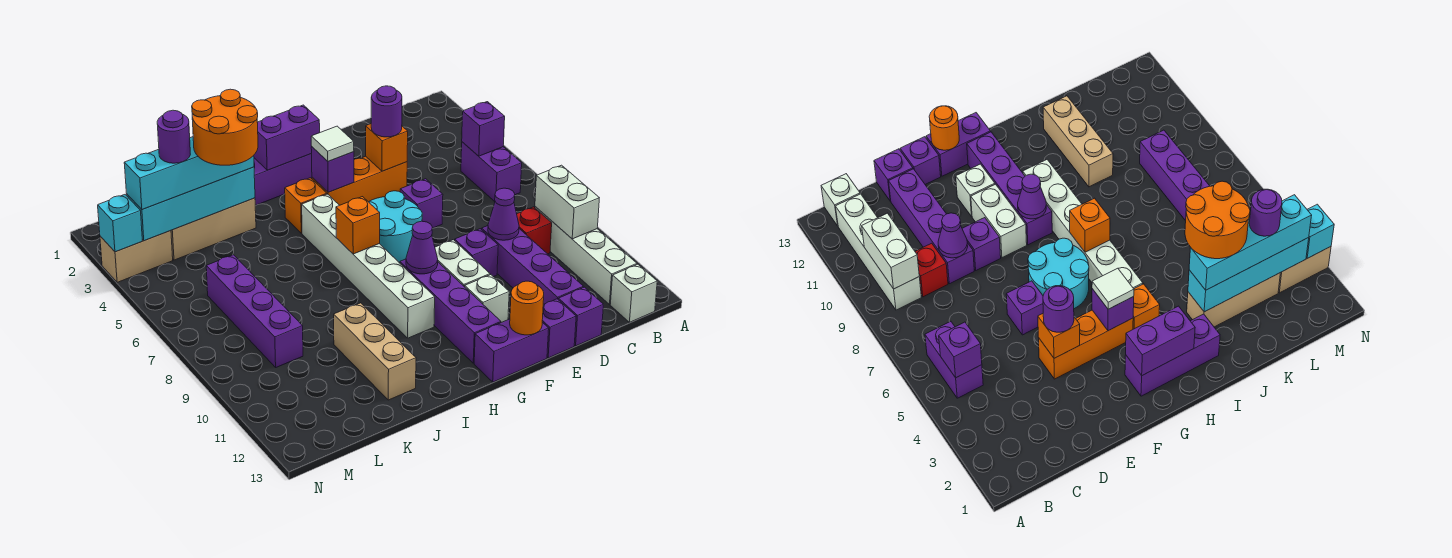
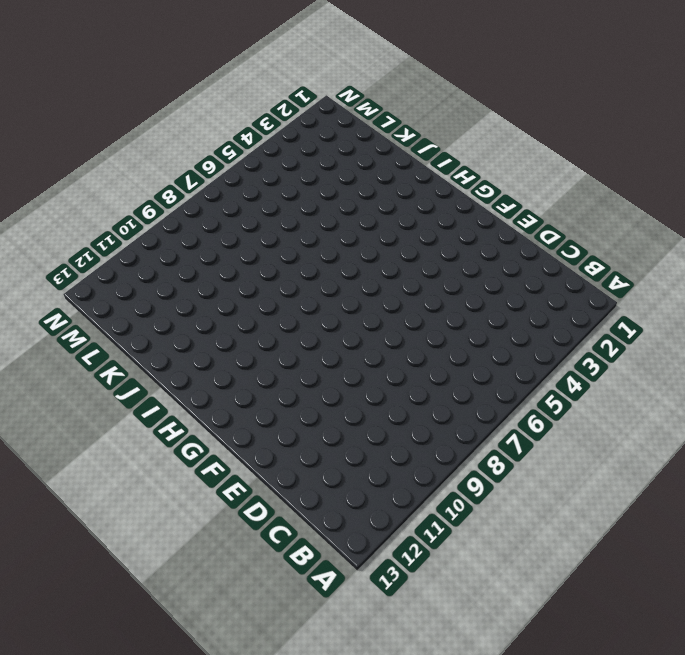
none -> purple 1x2 brick [461,142,522,202]
none -> white 1x4 brick [535,207,637,304]
none -> white 1x1 brick [610,264,657,322]
none -> red 1x1 brick [517,207,552,254]

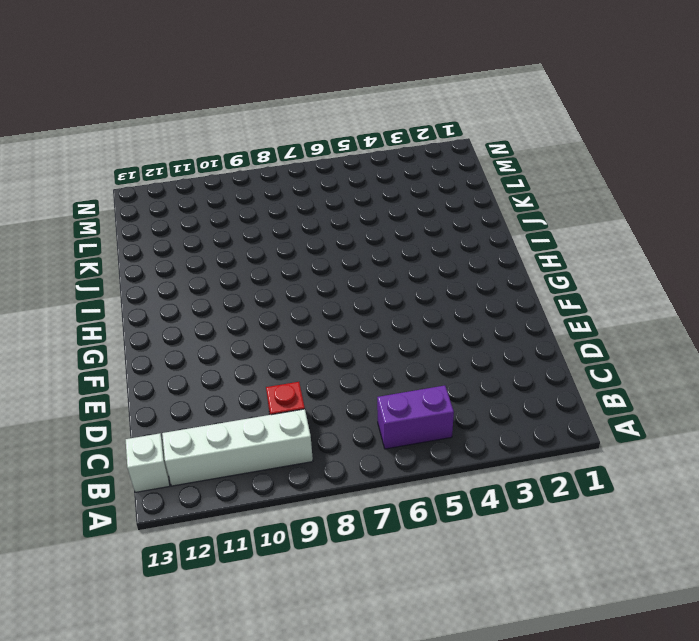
none -> purple 1x4 brick [482,226,583,305]
none -> purple 1x1 brick [558,287,603,346]
none -> orange 1x3 brick [312,156,407,205]
none -> purple 1x1 brick [400,179,443,228]

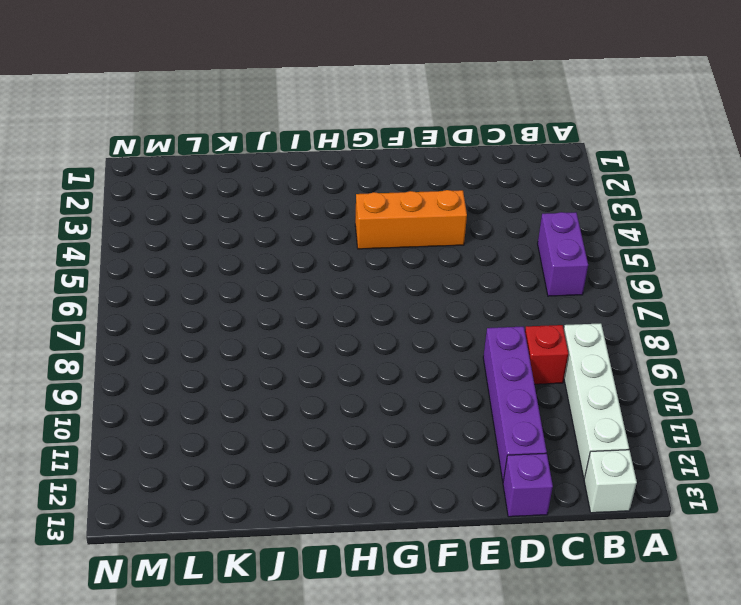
none -> purple 1x1 brick [400,179,443,228]
none -> purple 1x1 brick [455,229,498,277]
none -> purple 1x1 brick [542,299,576,358]
none -> cyan 2x2 round brick [369,191,422,263]

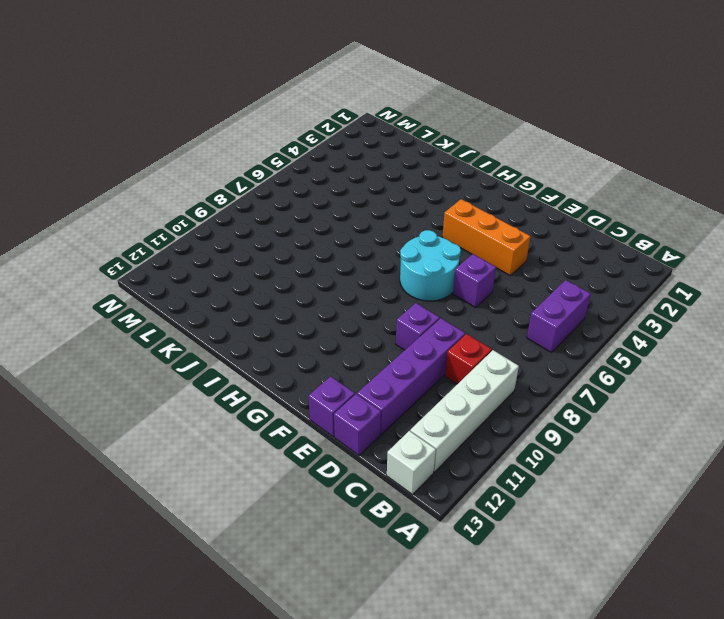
none -> white 1x2 brick [435,240,490,287]
none -> white 1x1 brick [465,275,509,323]
none -> purple 1x2 brick [474,319,549,382]
none -> purple 1x3 brick [254,154,312,205]

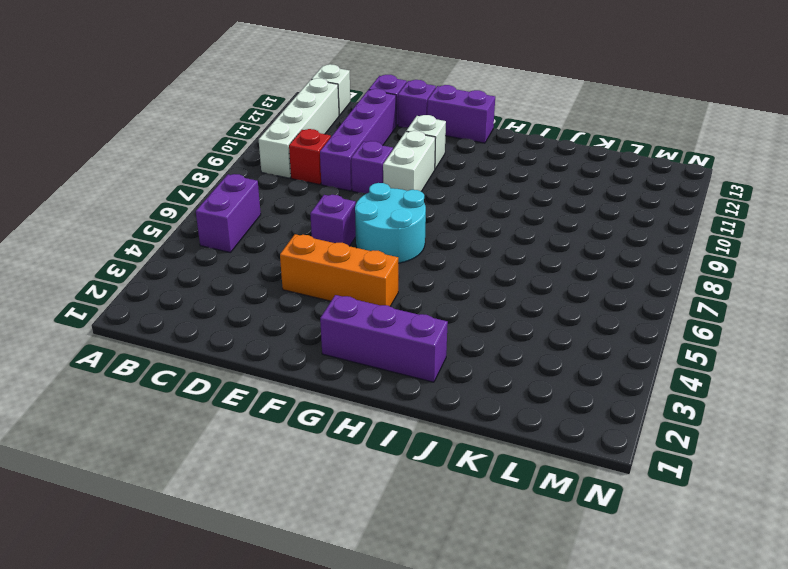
none -> purple 1x4 brick [400,259,501,363]
none -> orange 1x1 brick [285,178,327,233]
none -> white 1x6 brick [302,194,435,338]
none -> tan 1x3 brick [171,198,256,260]

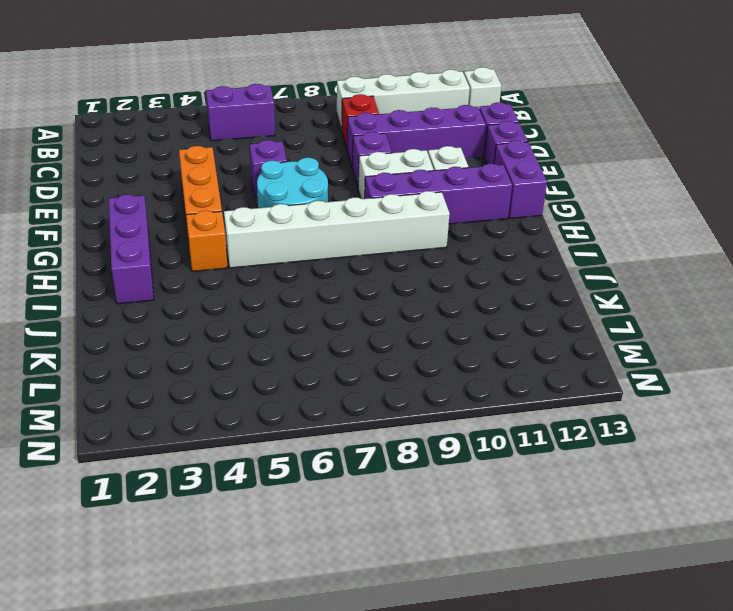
none -> tan 1x3 brick [171,198,256,260]
none -> tan 1x3 brick [334,303,416,400]
none -> purple 1x4 brick [206,255,303,367]
none -> tan 1x2 brick [100,231,173,282]

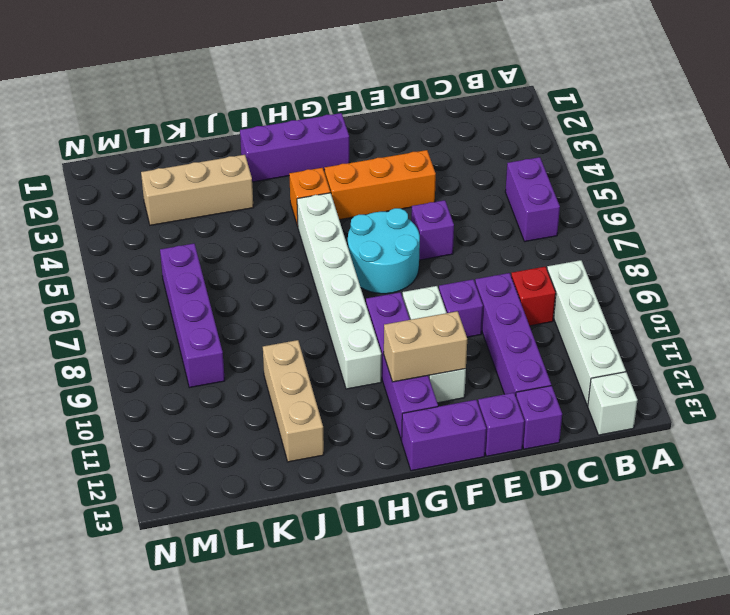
tan 1x2 brick [384,311,467,382] -> tan 1x2 brick moved to [100,231,173,282]
none -> purple 1x1 brick [462,102,505,156]
none -> white 1x2 brick [535,165,599,239]
none -> purple 1x1 cone [488,188,519,240]
none -> orange 1x1 brick [366,124,408,171]

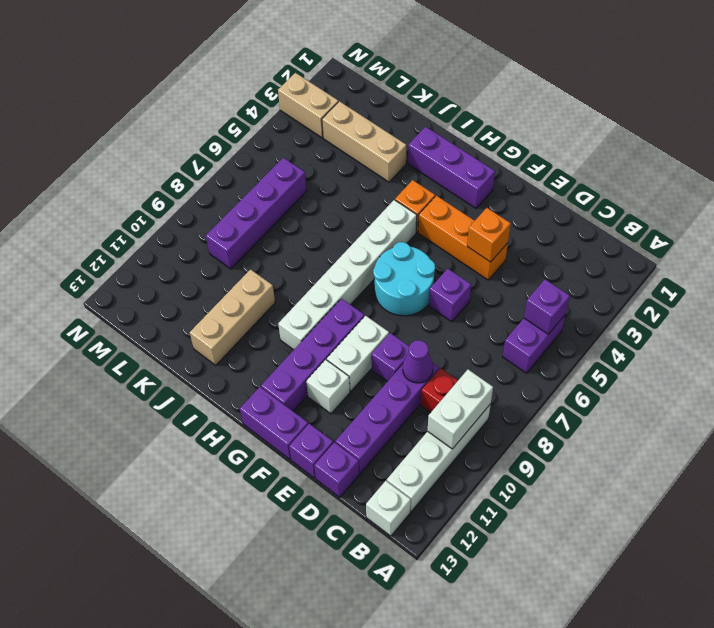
none -> orange 1x1 round brick [510,281,544,335]
none -> purple 1x2 brick [254,105,320,170]
none -> purple 1x1 brick [311,147,354,192]
none -> purple 1x1 cone [406,221,438,274]

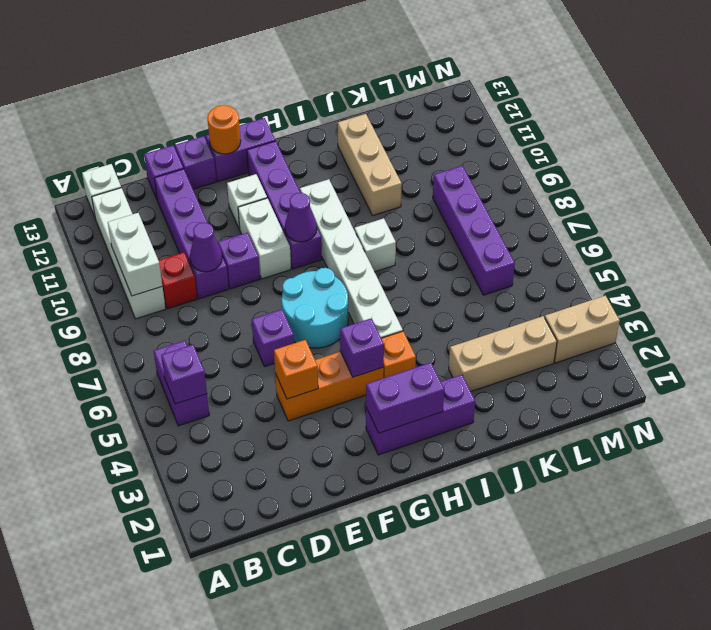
white 1x1 brick [355,218,396,272] -> none
none -> orange 1x1 brick [336,197,380,254]
none -> cyan 1x4 brick [127,167,255,241]
none -> cyan 1x1 brick [98,195,142,252]
none -> purple 1x1 round brick [371,86,402,137]

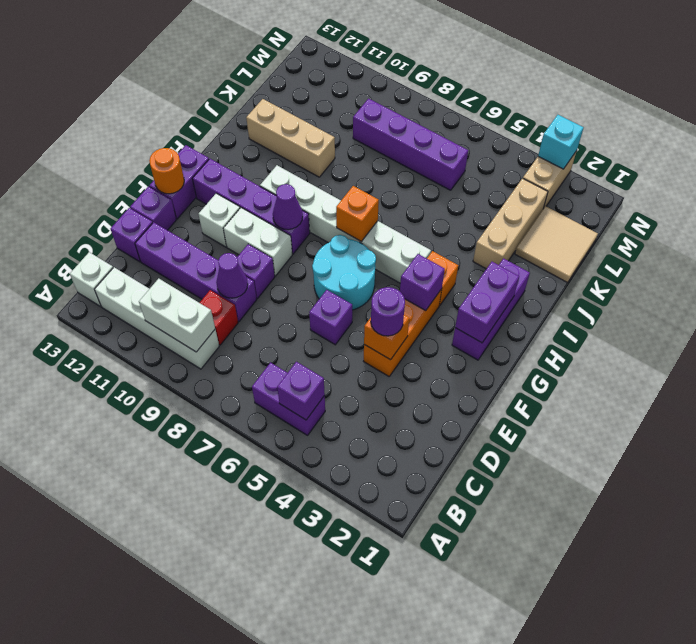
tan 2x2 tile [515,206,598,282] -> none
none -> cyan 1x4 brick [127,167,255,241]
none -> white 1x1 tile [311,126,354,161]
none -> cyan 1x4 brick [124,137,254,210]
none -> orange 2x2 round brick [192,89,258,165]

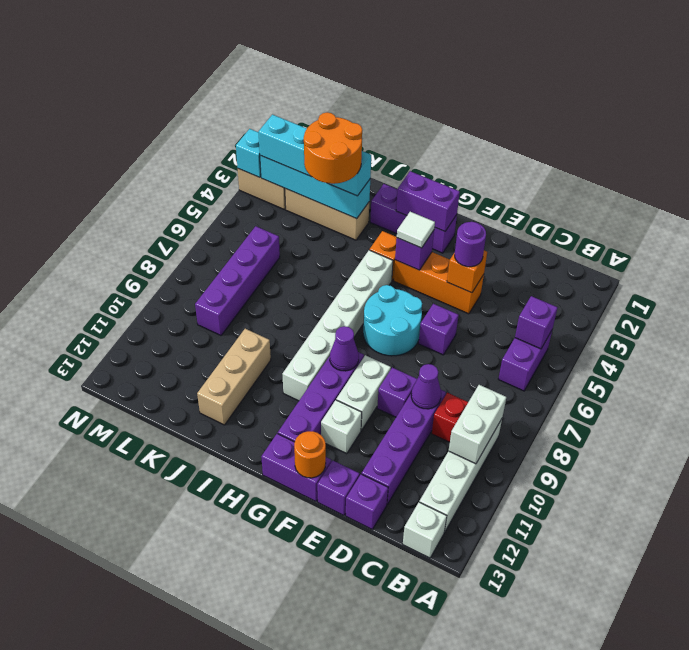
none -> orange 1x1 brick [336,197,380,254]
none -> purple 1x1 round brick [157,110,190,163]

